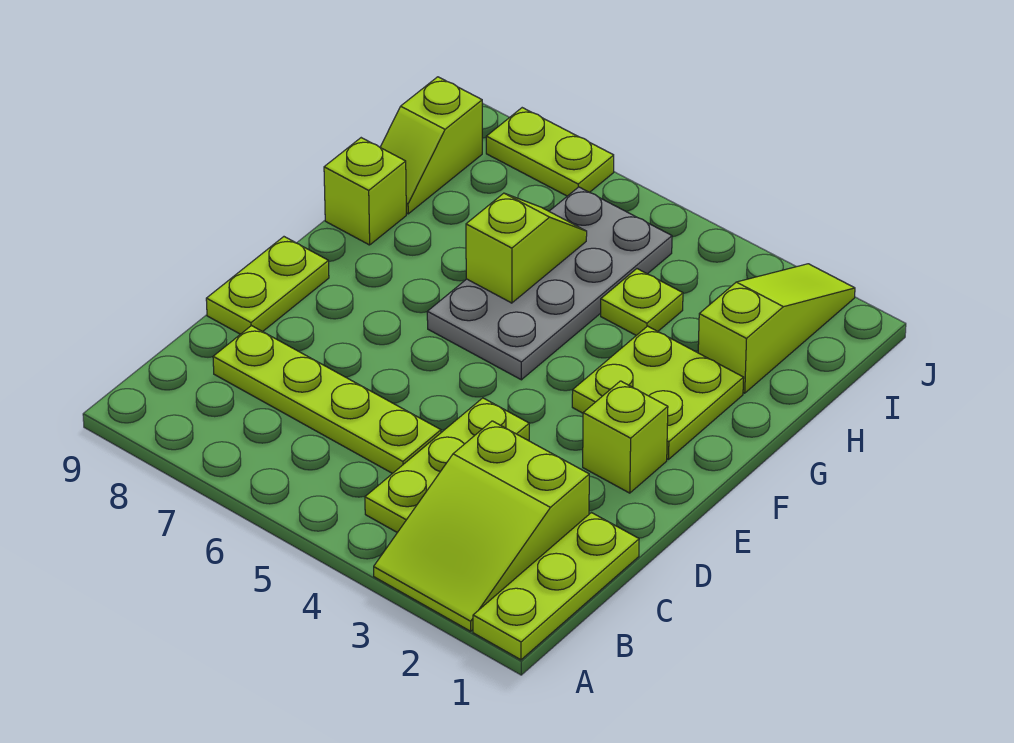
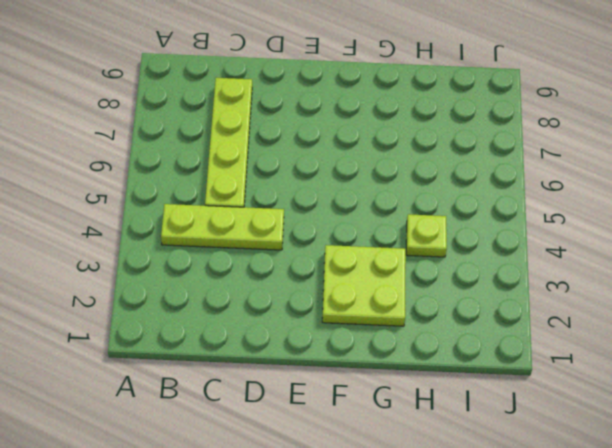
none -> lime 1x3 plate [473,513,639,660]
none -> lime 2x3 slope [374,421,589,631]
none -> lime 1x2 plate [206,237,329,334]

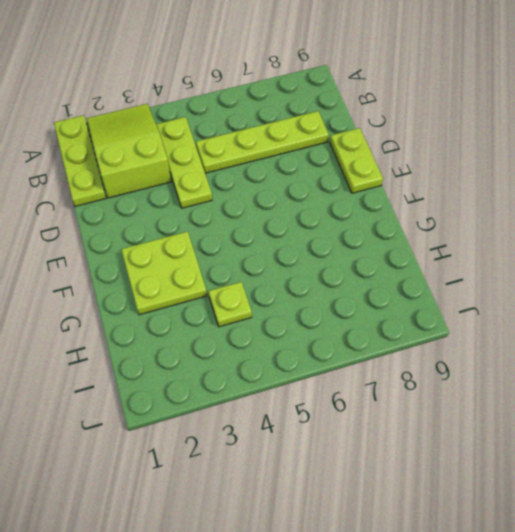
none -> lime 1x1 brick [583,381,668,493]
none -> grey 2x4 plate [427,187,672,380]
none -> lime 1x1 brick [324,138,406,245]

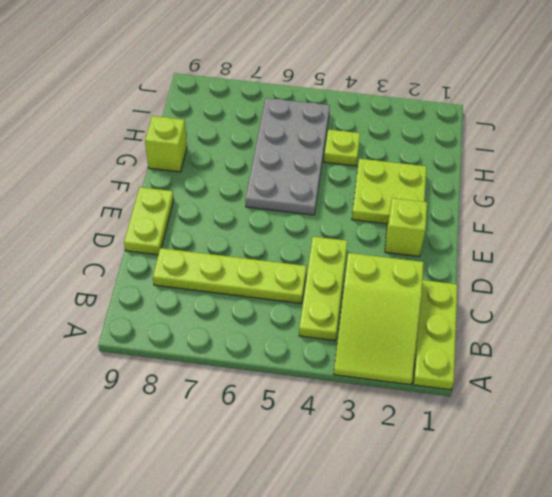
none -> lime 1x3 slope [698,264,855,393]
none -> lime 1x2 slope [380,77,482,214]
none -> lime 1x2 plate [486,108,614,196]

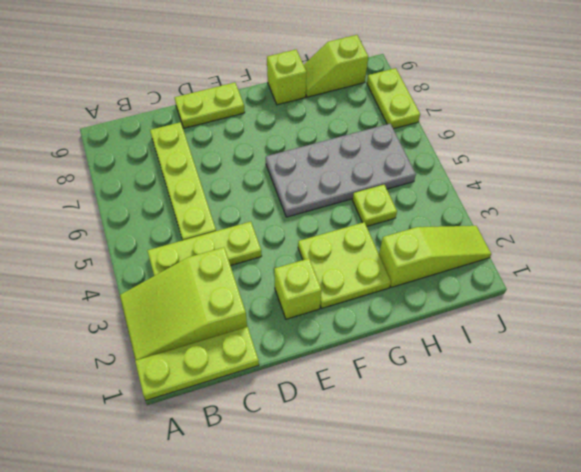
none -> lime 1x2 slope [466,193,587,303]

